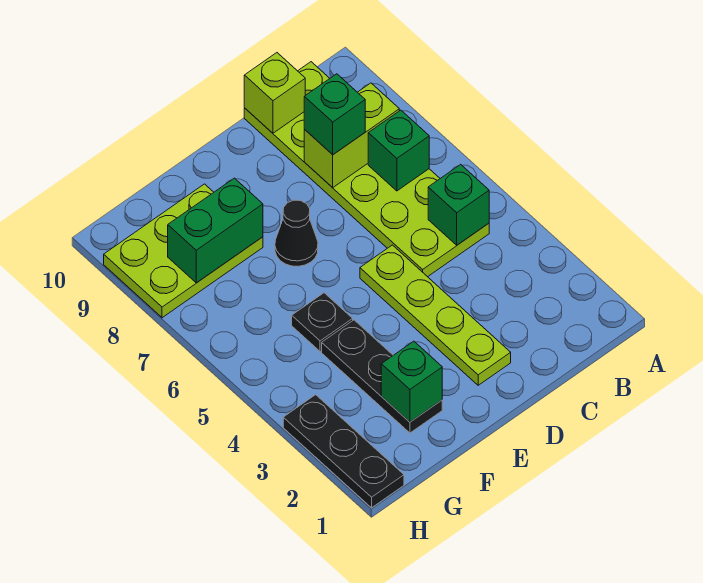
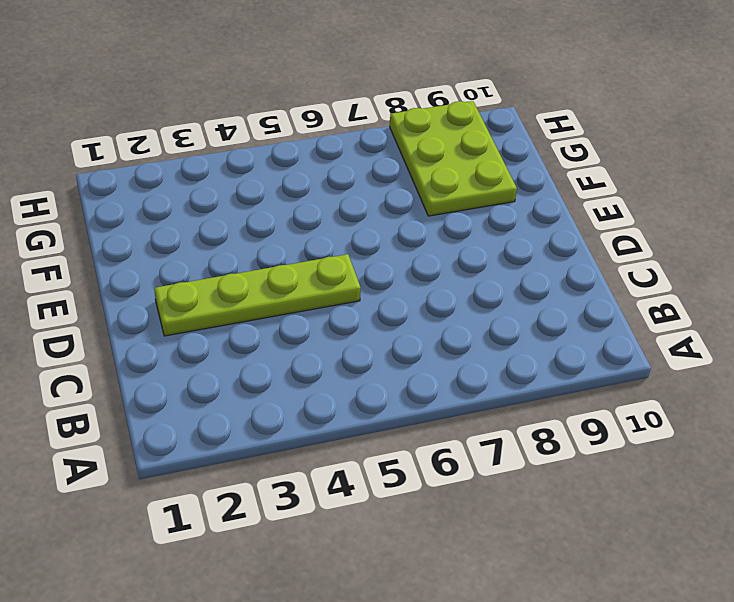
none -> lime 2x6 plate [244,62,489,277]
none -> black 1x1 cone [275,200,318,266]
none -> black 1x3 plate [322,320,442,433]

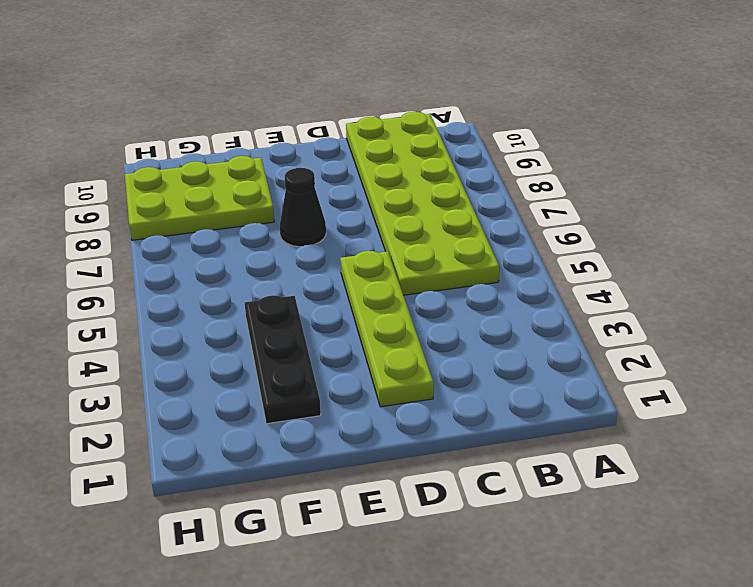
none -> black 1x1 plate [292,293,353,352]
none -> black 1x3 plate [283,395,404,508]
none -> green 1x1 brick [428,164,489,245]

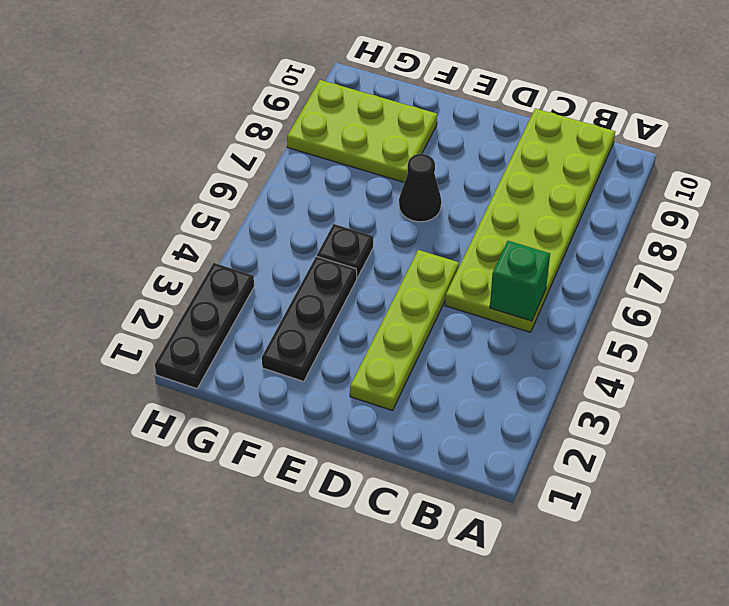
none -> green 1x1 brick [368,110,429,191]
none -> lime 1x2 brick [304,83,399,188]
none -> lime 1x1 brick [244,53,305,133]

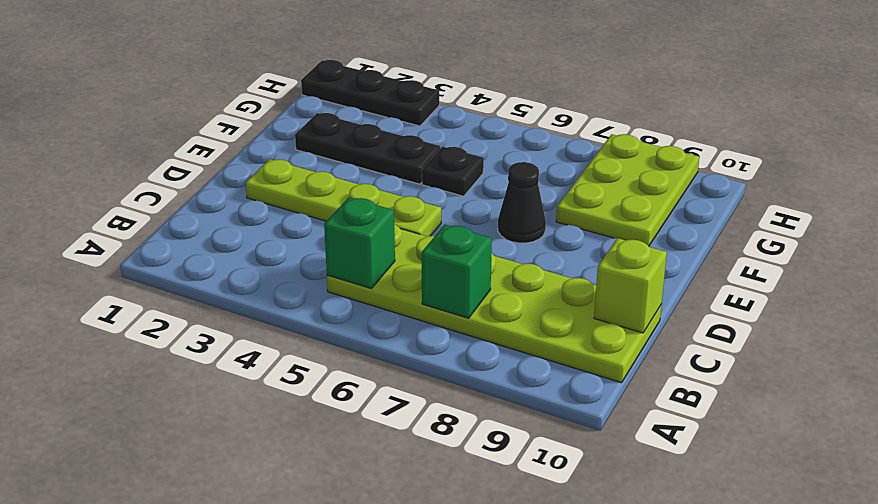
none -> lime 1x2 brick [304,83,399,188]
none -> green 1x1 brick [381,341,442,422]
none -> green 1x2 brick [168,178,263,283]

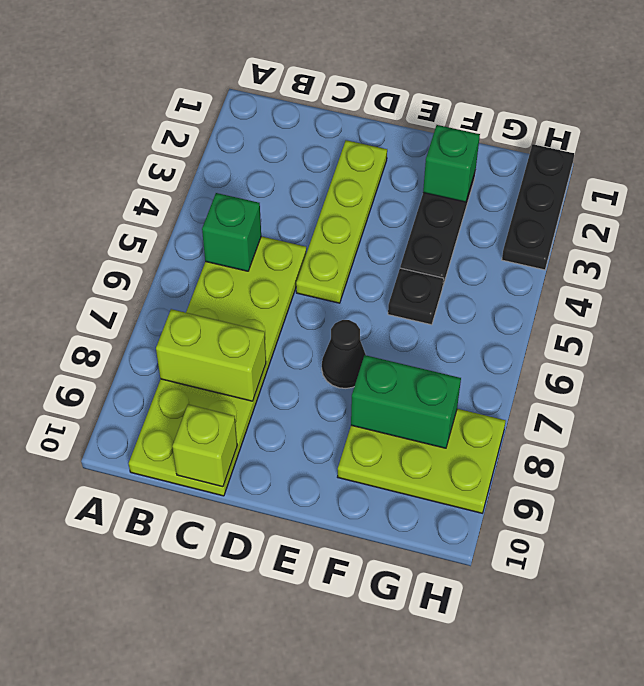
none -> green 1x1 brick [368,110,429,191]
none -> green 1x1 brick [304,74,365,155]

